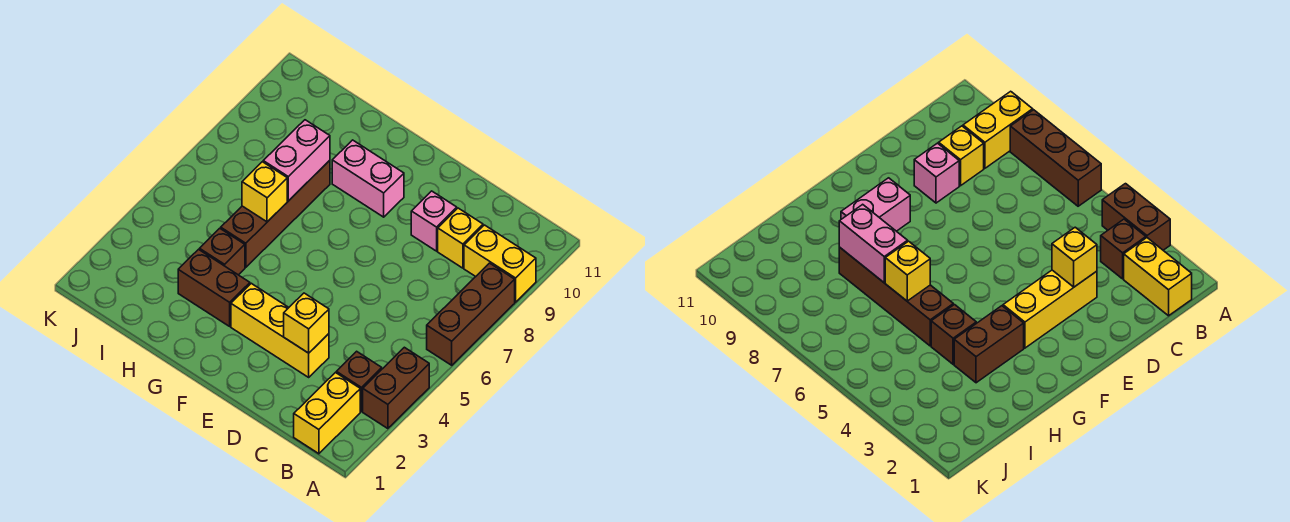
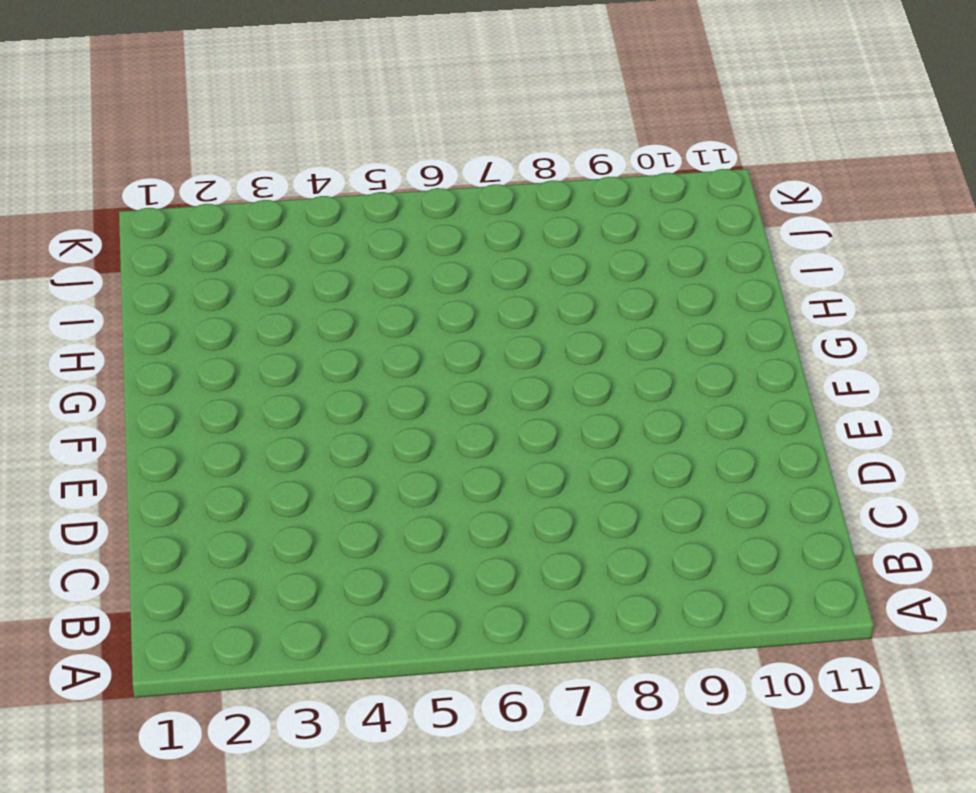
none -> brown 1x2 brick [363,347,429,429]
none -> brown 1x3 brick [427,263,515,365]
none -> yellow 1x2 brick [464,225,536,302]

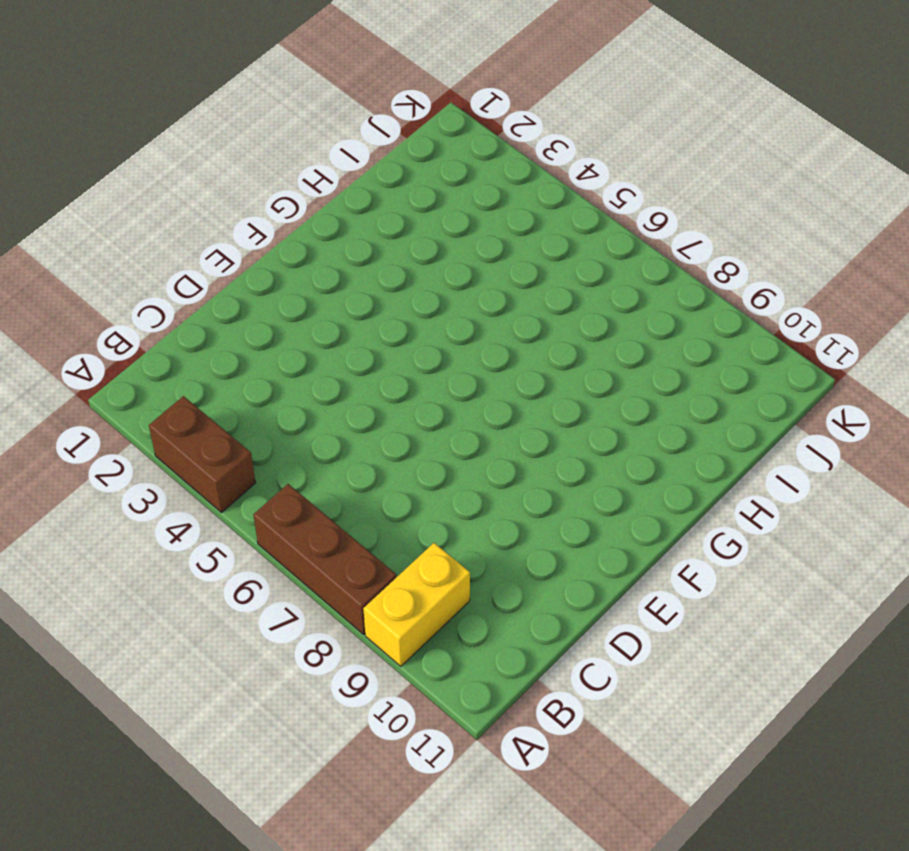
none -> yellow 1x2 brick [294,373,360,454]
none -> brown 1x1 brick [336,351,382,411]
none -> yellow 1x1 brick [438,208,483,268]

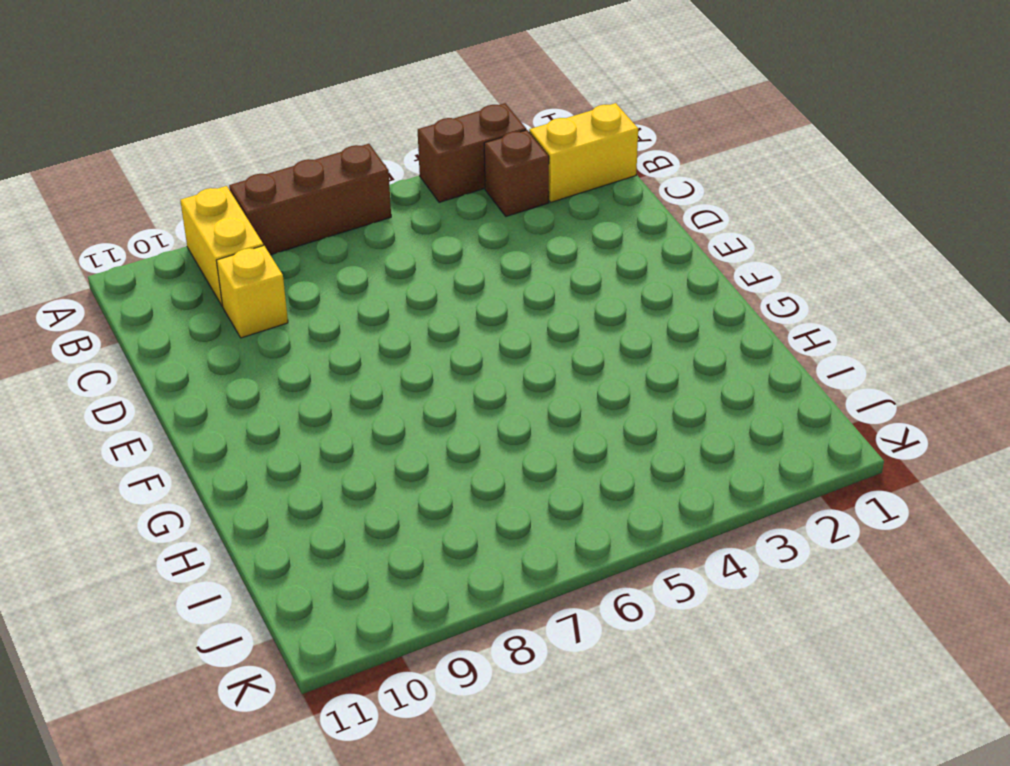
none -> yellow 1x3 brick [231,283,329,377]
none -> pink 1x1 brick [411,191,457,251]
none -> pink 1x2 brick [332,140,404,217]

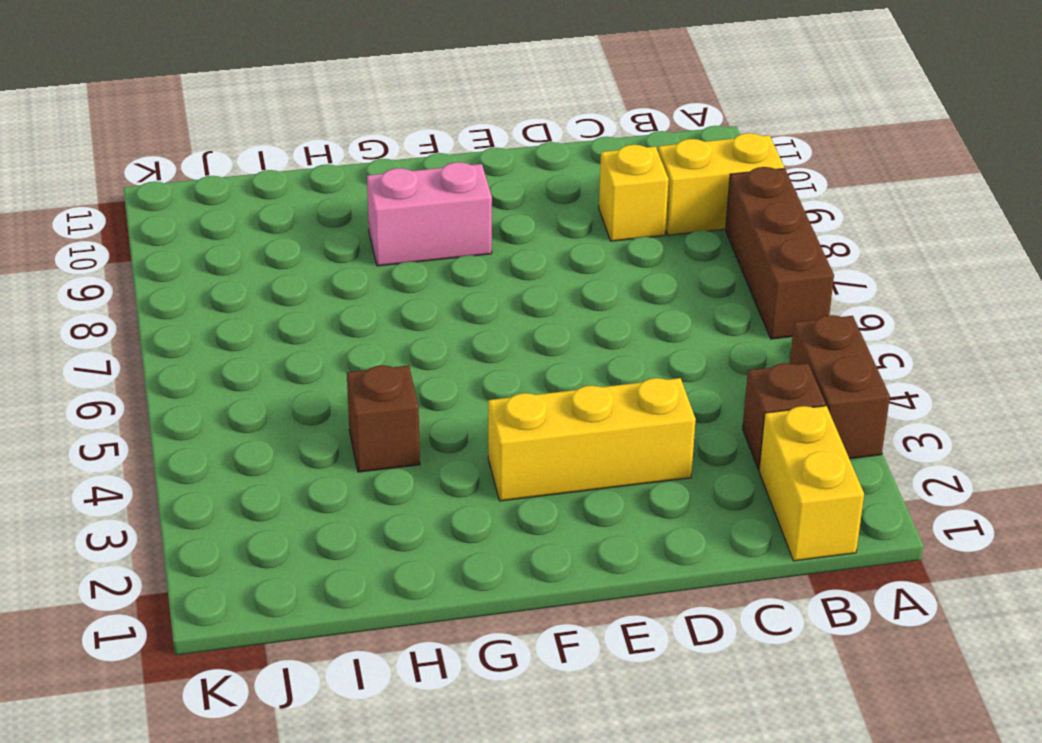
none -> pink 1x1 brick [411,191,457,251]
none -> brown 1x2 brick [178,250,250,326]
none -> brown 1x4 brick [221,160,330,267]

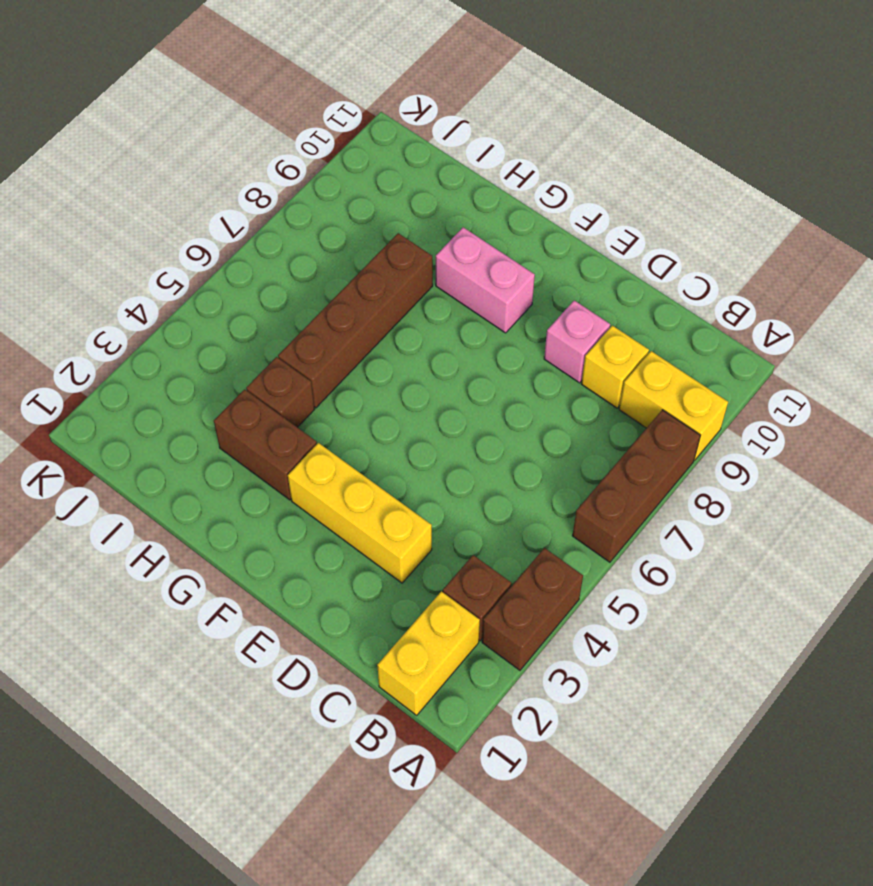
none -> yellow 1x1 brick [284,293,329,353]
none -> yellow 1x1 brick [242,162,287,222]
none -> pink 1x2 brick [263,120,330,201]

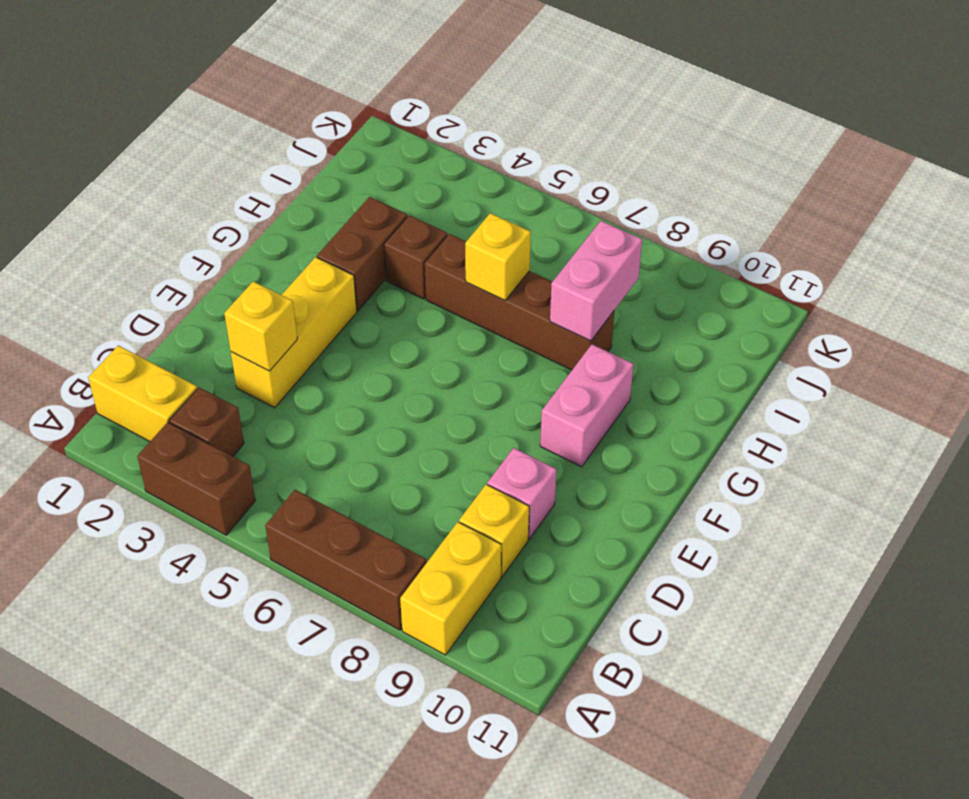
pink 1x2 brick [550,221,642,341] -> pink 1x2 brick turned to [263,120,330,201]

